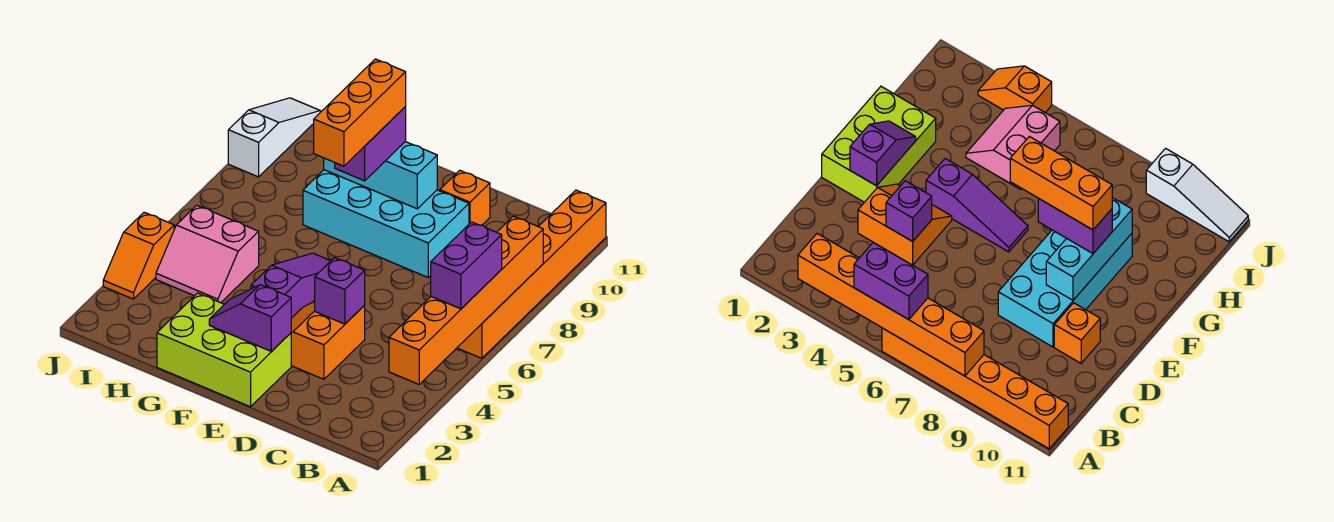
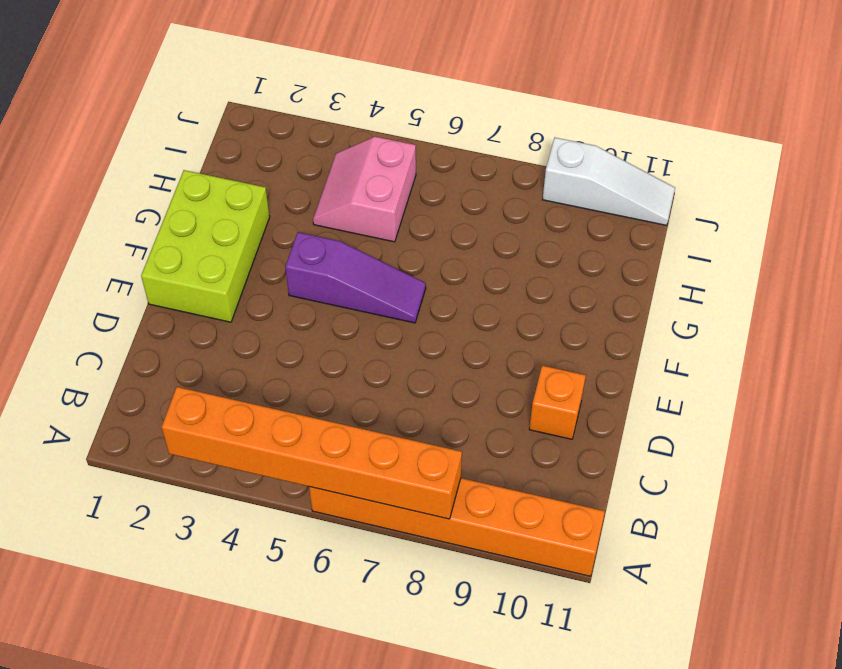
none -> orange 2x2 slope [291,302,365,379]
none -> cyan 2x4 brick [303,170,469,277]
none -> orange 1x2 slope [103,212,174,299]

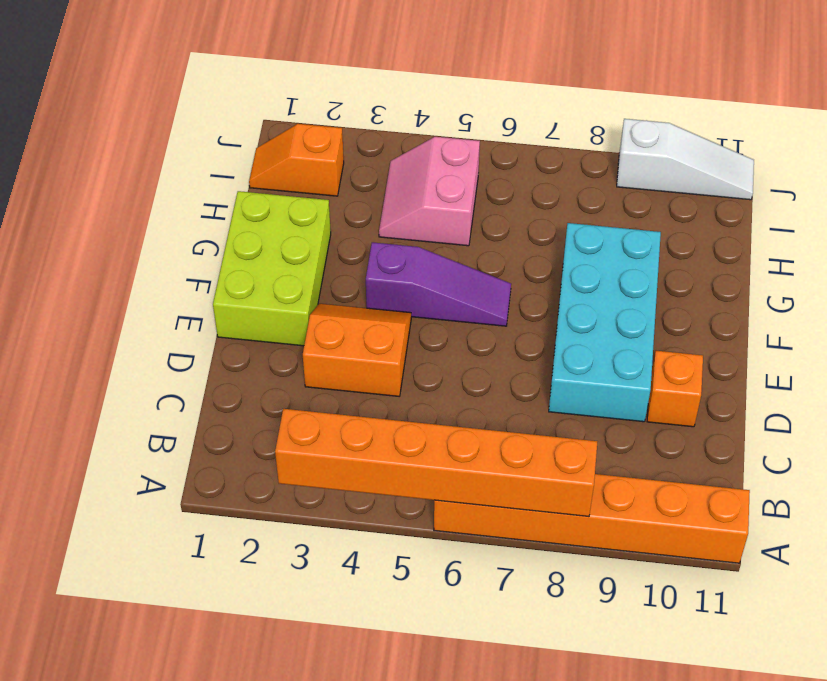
orange 1x2 slope [249,124,344,196] -> orange 1x2 slope moved to [103,212,174,299]
none -> purple 1x1 brick [315,258,365,324]
none -> purple 1x2 slope [209,285,291,351]
none -> cyan 1x3 brick [324,142,437,209]

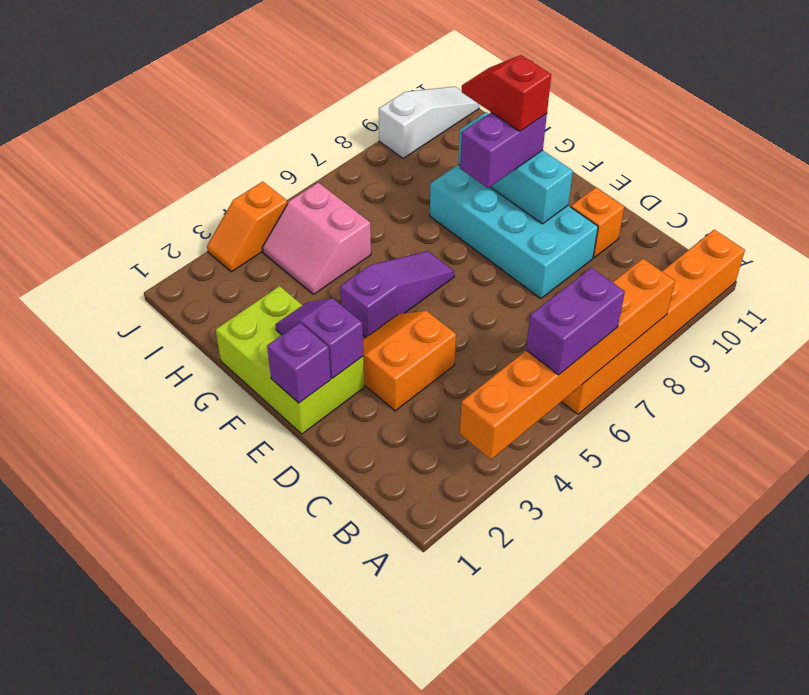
purple 1x1 brick [267,323,331,403] -> purple 1x1 brick moved to [315,258,365,324]
red 1x2 slope [462,55,551,131] -> orange 1x3 brick [314,59,406,166]

